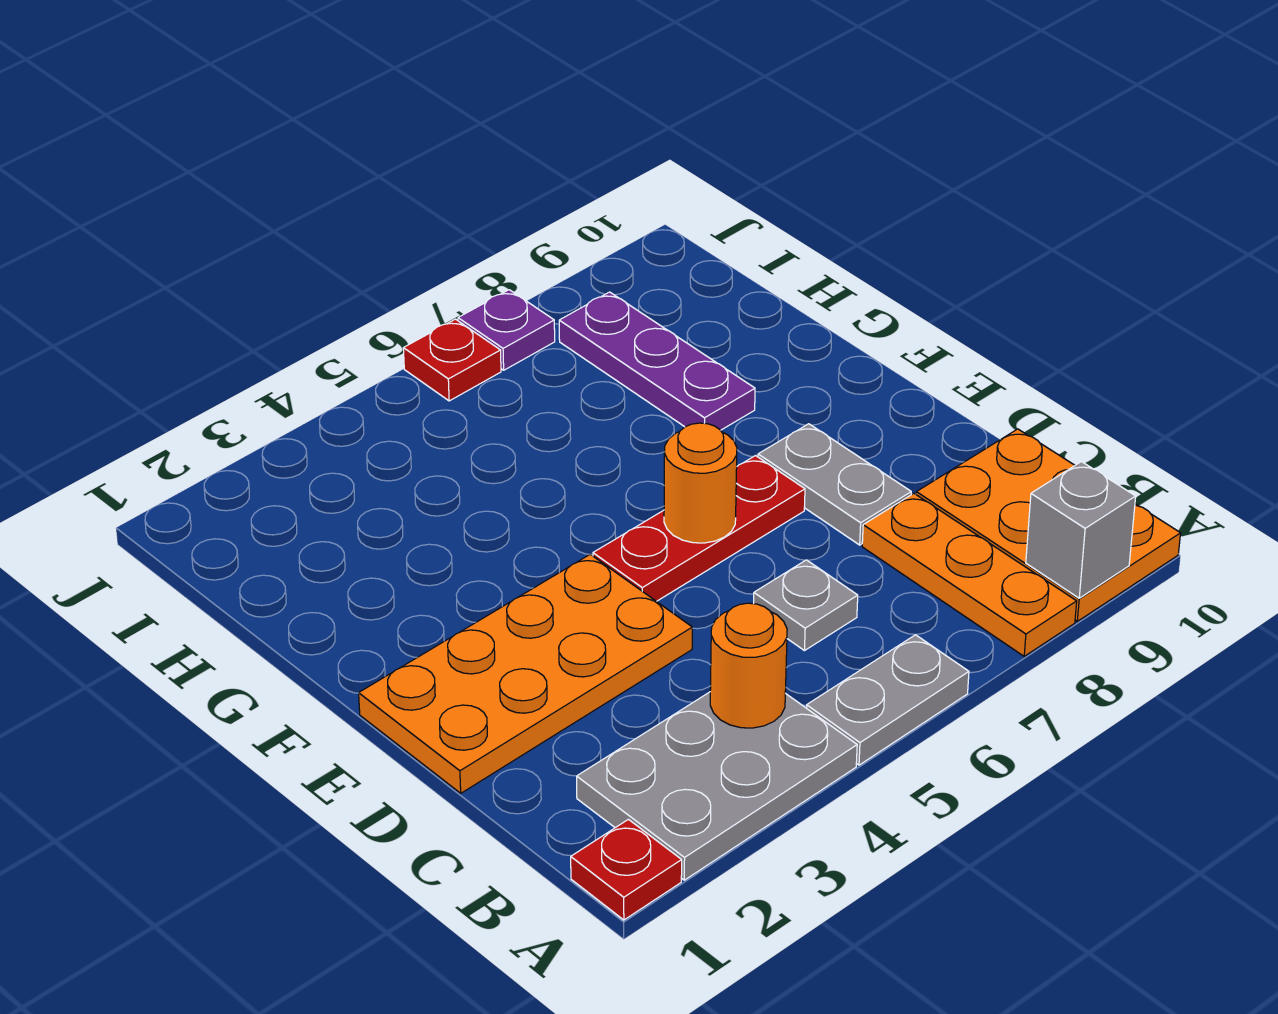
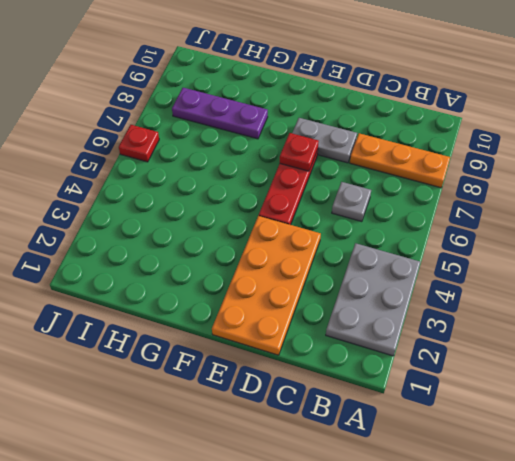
red 1x1 plate [280,133,319,171] -> red 1x1 plate moved to [571,819,682,920]
none -> grey 1x2 plate [807,635,969,765]
none -> orange 2x3 plate [916,429,1181,621]
none -> purple 1x1 plate [458,290,555,370]

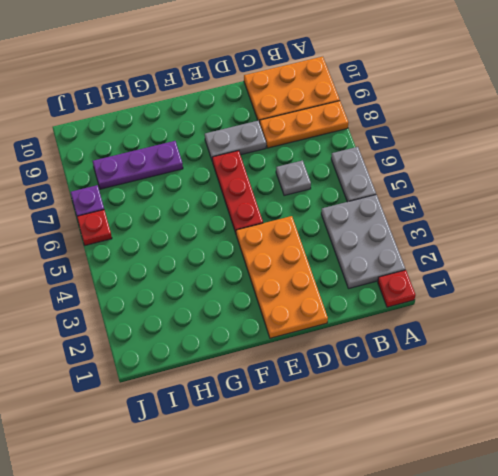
none -> grey 1x1 brick [1026,462,1136,598]
none -> orange 1x1 round brick [710,603,787,728]
none -> orange 1x1 round brick [664,423,737,543]

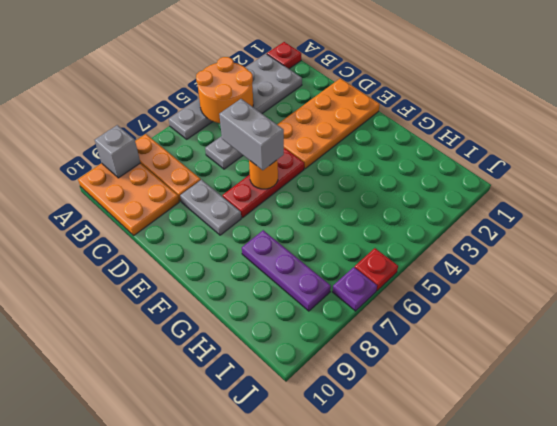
orange 2x2 round brick [196,57,253,123] -> orange 1x1 round brick [710,603,787,728]
grey 1x2 brick [219,99,284,170] -> none

